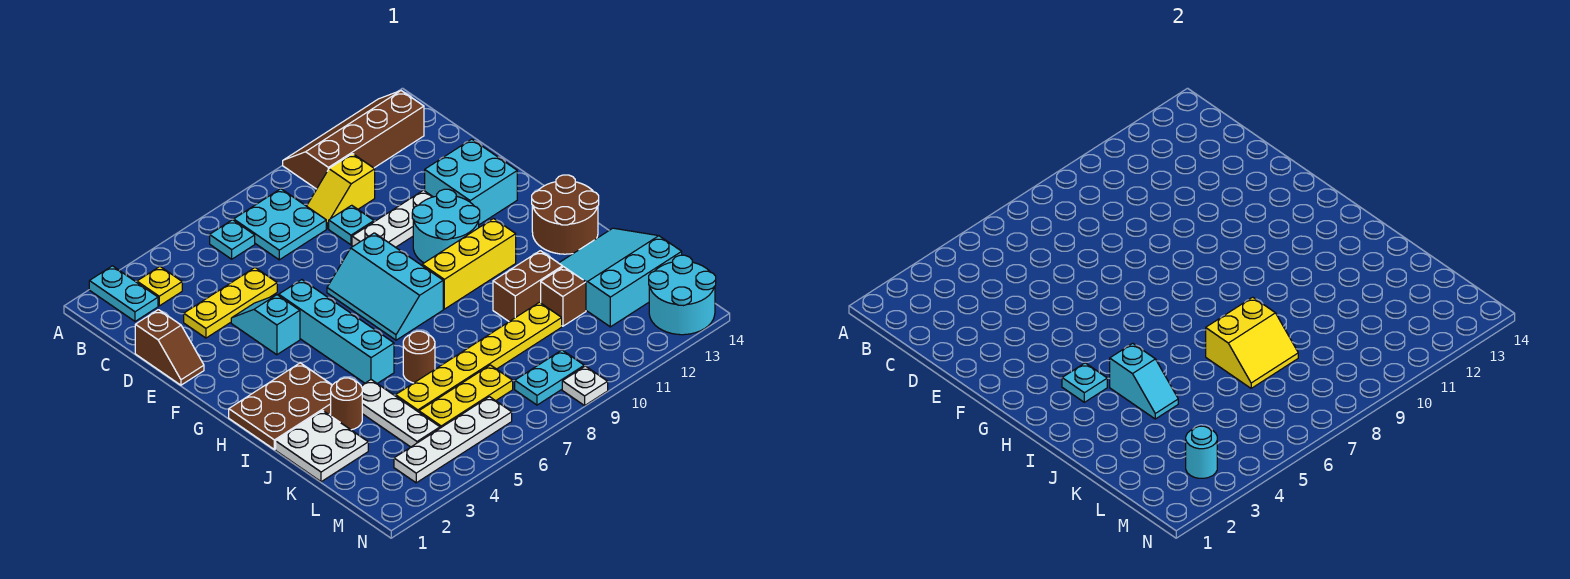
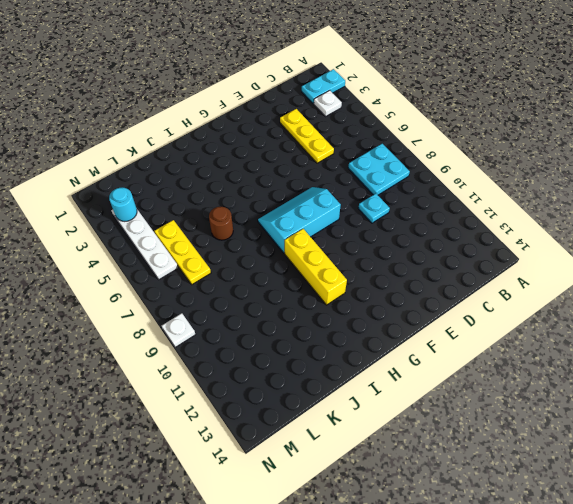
white 1x1 plate [313,90,342,116] -> yellow 1x1 plate [137,267,182,306]
none -> brown 2x4 slope [283,91,424,189]
none -> cyan 1x1 plate [210,220,255,259]
none -> yellow 1x2 slope [307,154,375,229]
none -> brown 1x2 slope [135,310,204,385]

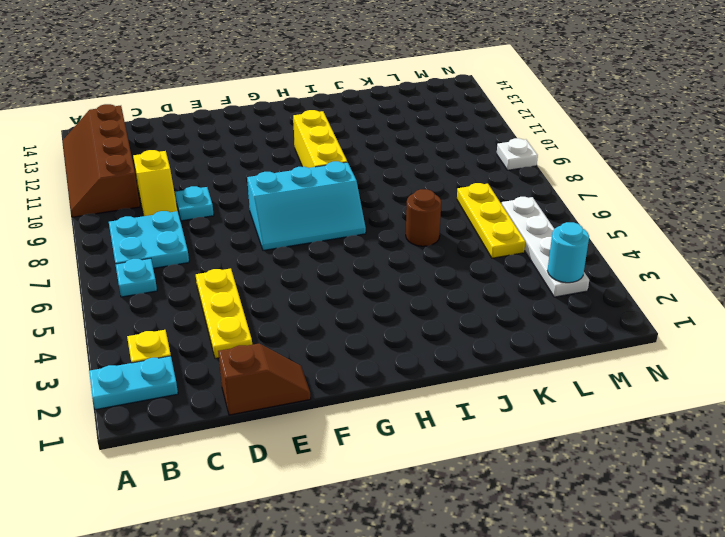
none -> cyan 1x2 slope [231,295,300,355]
none -> white 1x3 plate [352,190,433,247]
none -> cyan 2x2 brick [425,139,517,225]
none -> cyan 1x4 brick [279,280,394,384]

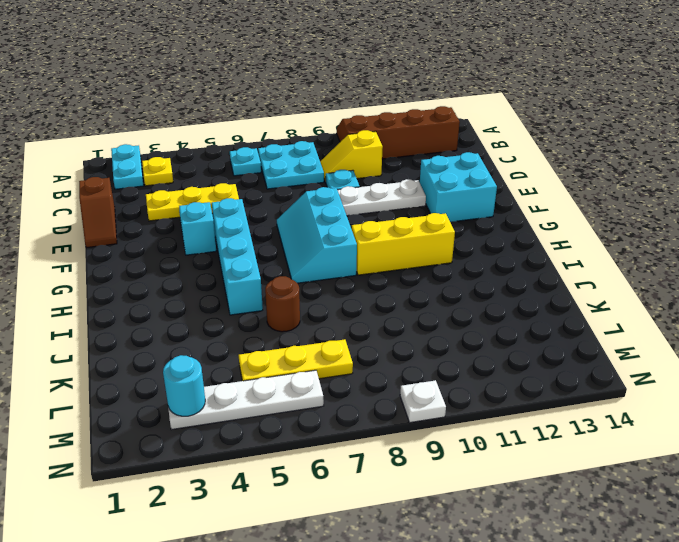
none -> cyan 2x2 round brick [412,189,480,263]
none -> brown 2x3 plate [229,363,332,450]
none -> brown 2x2 round brick [532,175,599,254]
none -> white 2x2 plate [276,411,368,482]

